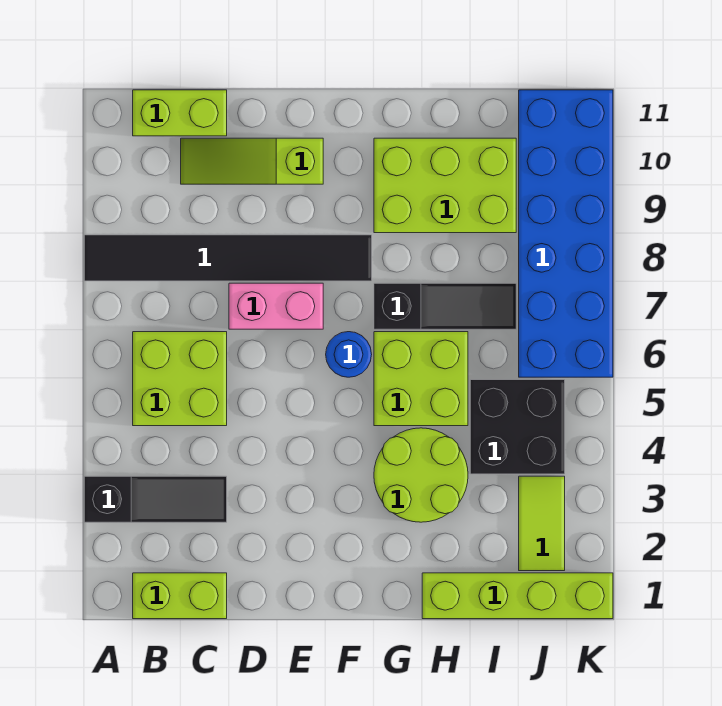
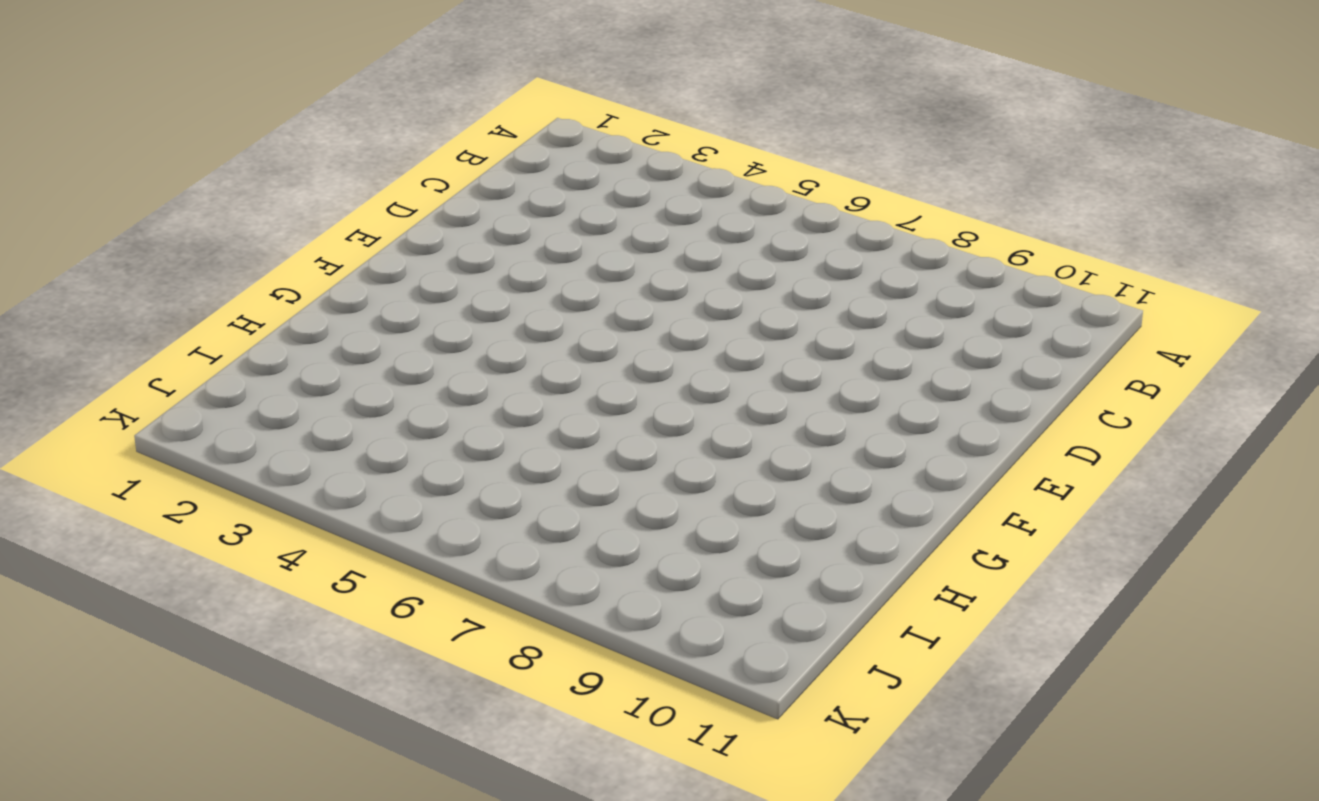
none -> black 1x3 slope [84,476,227,522]
none -> black 1x6 tile [84,235,372,281]
none -> lime 1x2 brick [133,573,227,619]

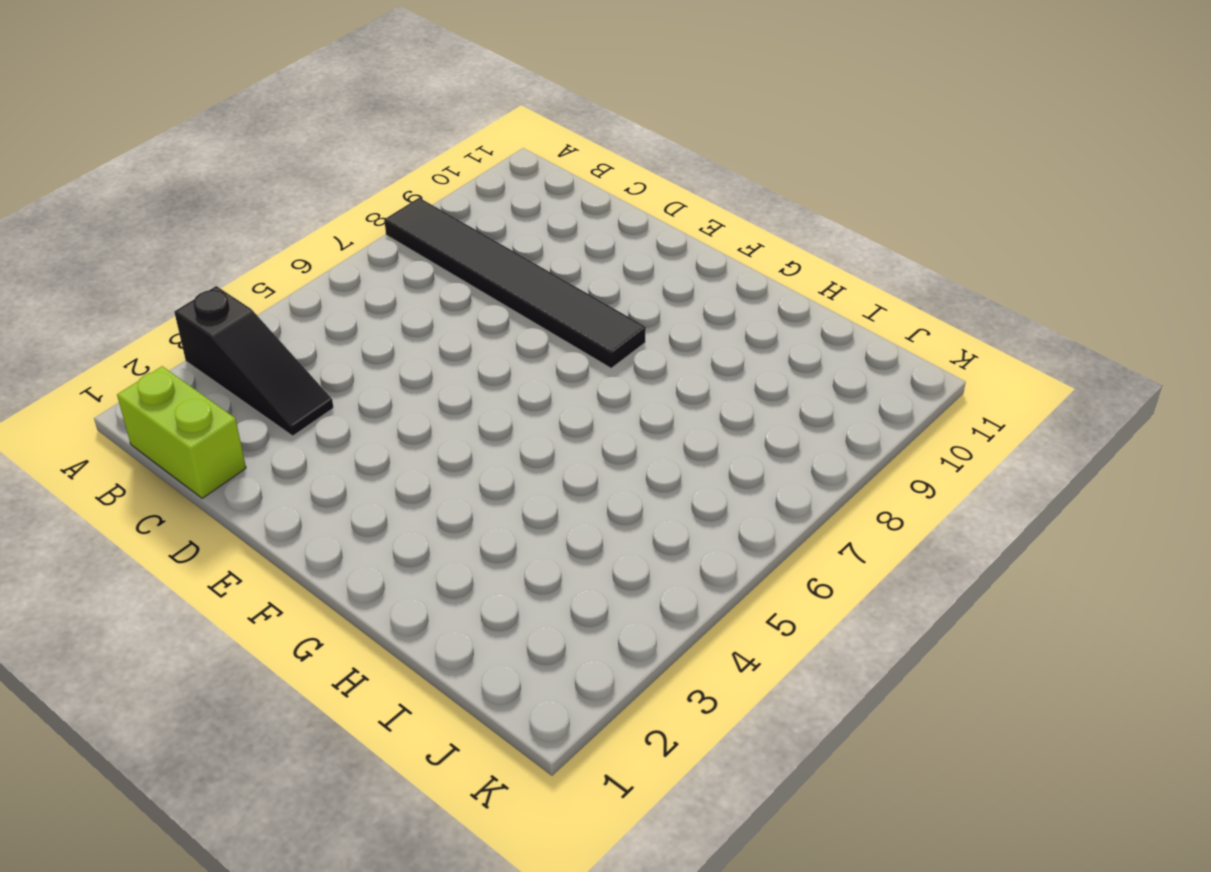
none -> lime 2x2 brick [133,332,227,426]
none -> lime 1x2 brick [133,90,227,136]
none -> lime 1x3 slope [181,138,323,184]

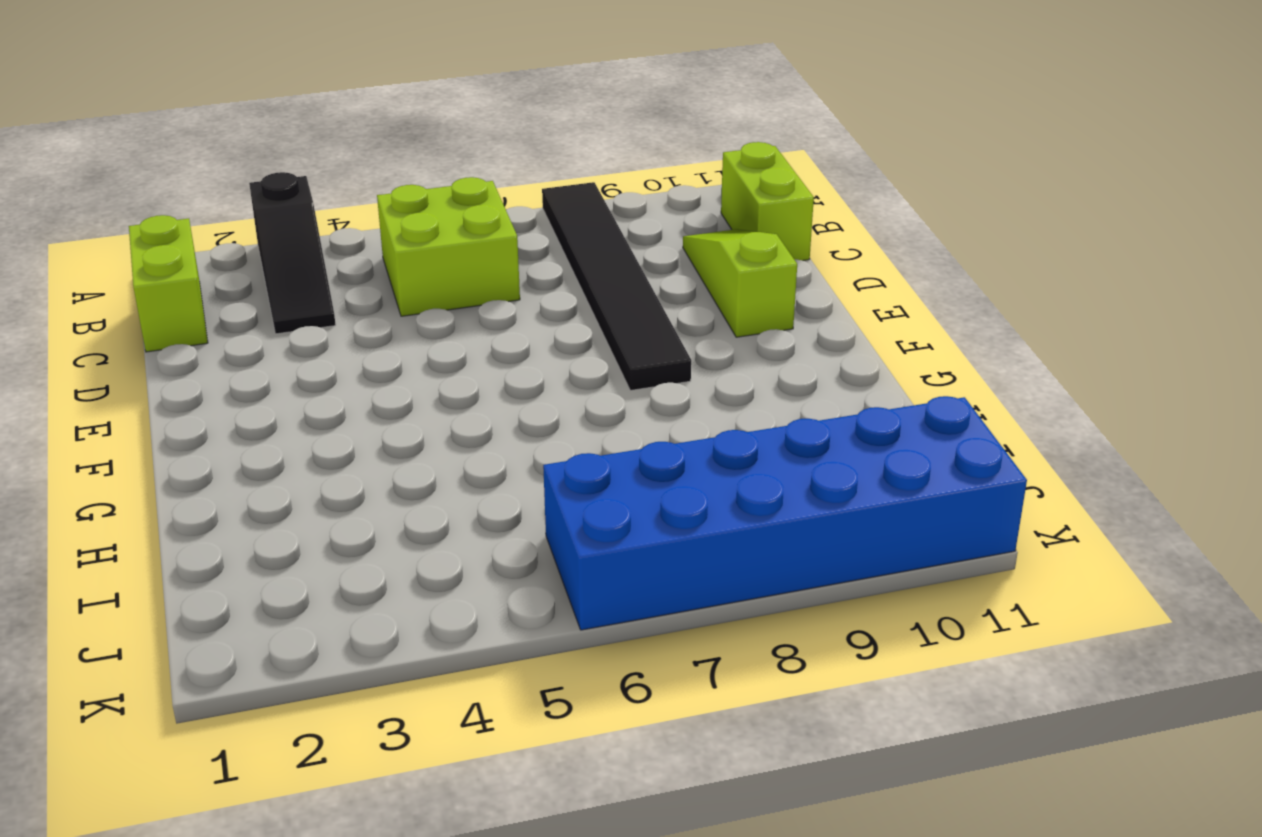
none -> pink 1x2 brick [229,283,323,329]
none -> blue 1x1 round brick [326,332,372,377]
none -> lime 2x2 round brick [374,428,468,522]

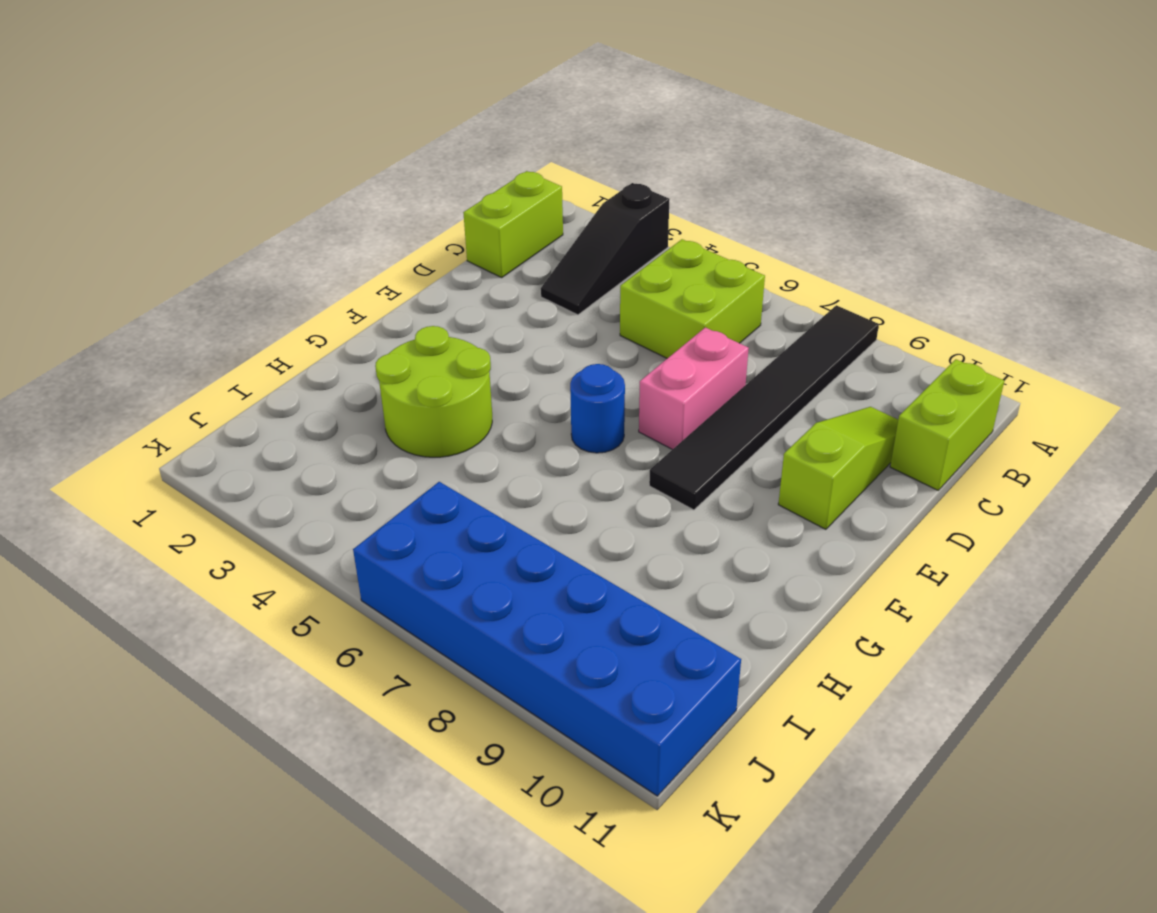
none -> lime 2x2 brick [374,332,468,426]
none -> black 1x3 slope [374,283,516,329]
none -> lime 2x3 brick [374,138,516,233]

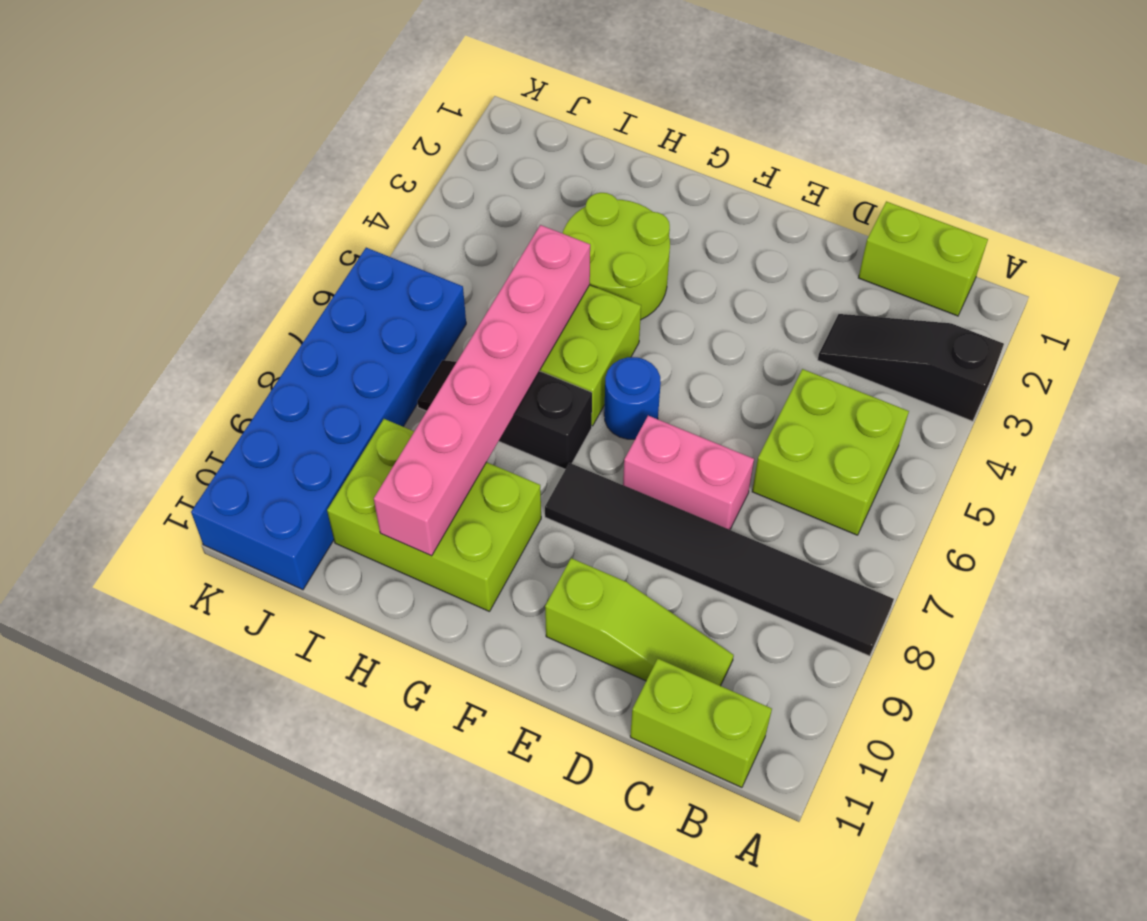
pink 1x6 brick [374,225,590,556] -> none
none -> lime 1x4 brick [422,573,613,619]
none -> black 2x2 brick [470,380,565,474]
none -> lime 1x2 tile [519,476,565,571]

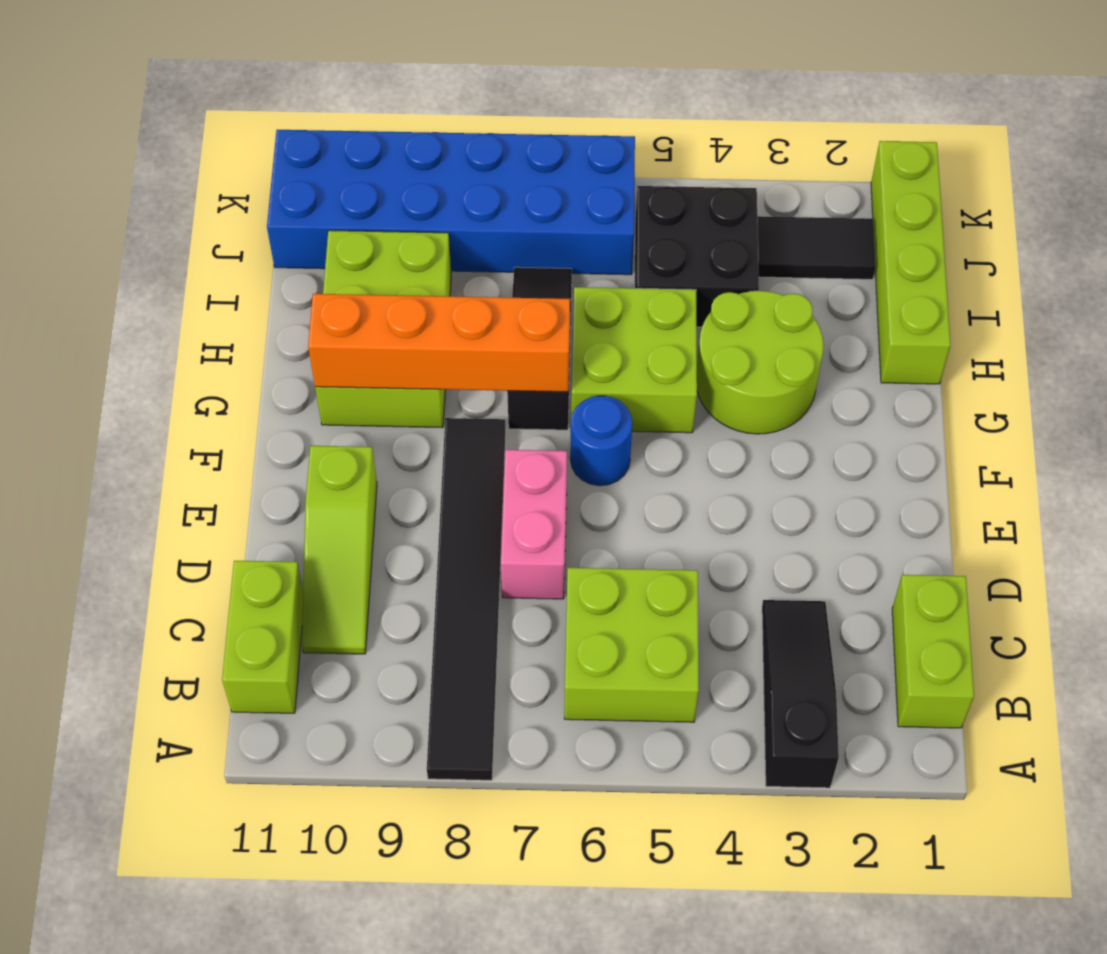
orange 1x4 brick [308,294,570,392] -> none
black 1x2 tile [757,216,876,279] -> lime 1x2 tile [519,476,565,571]

